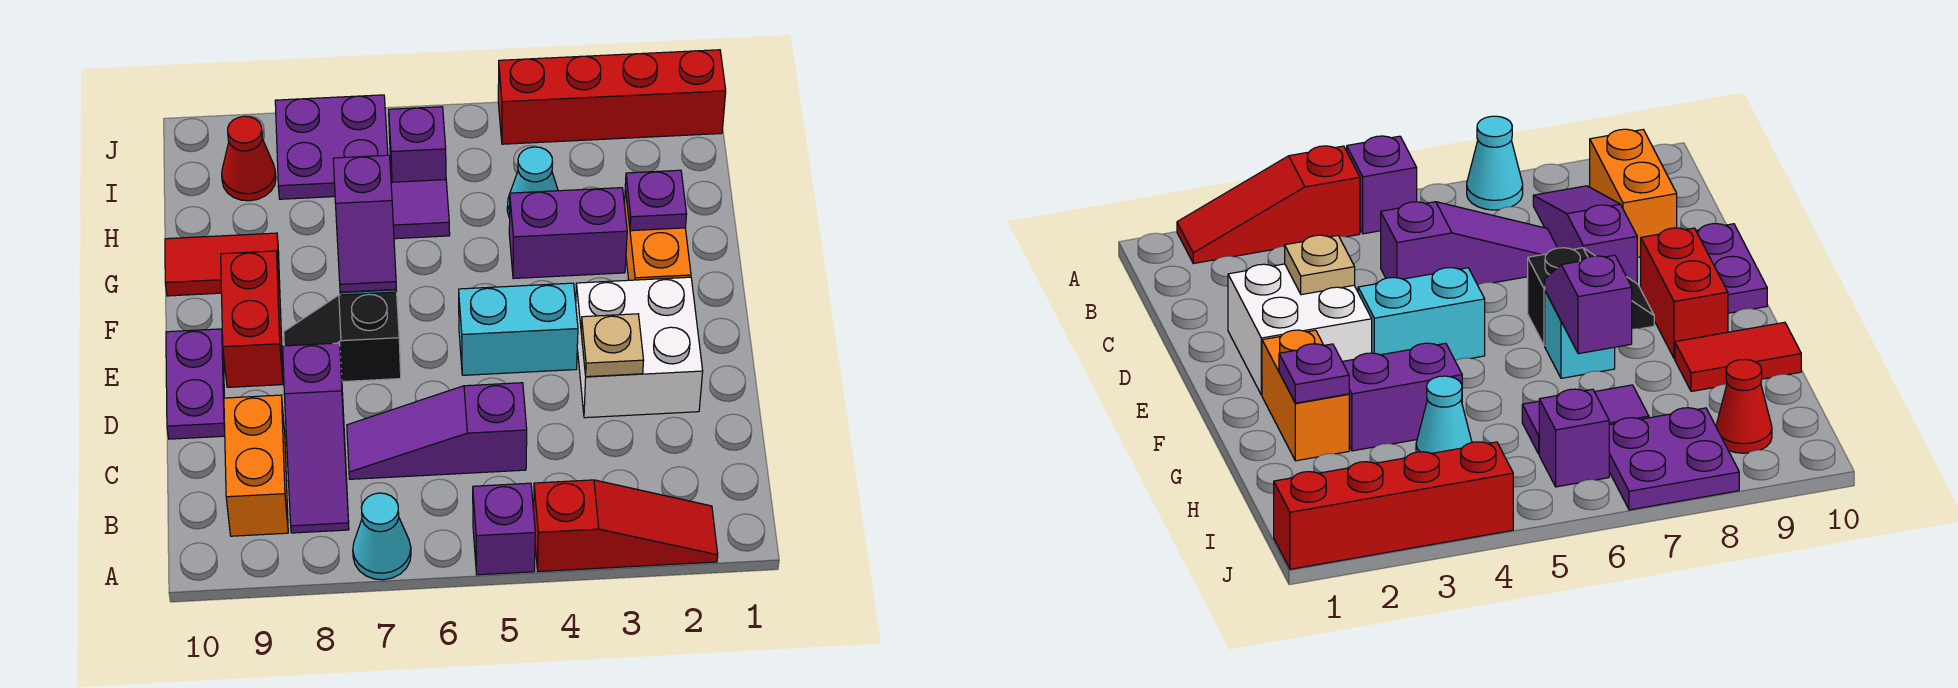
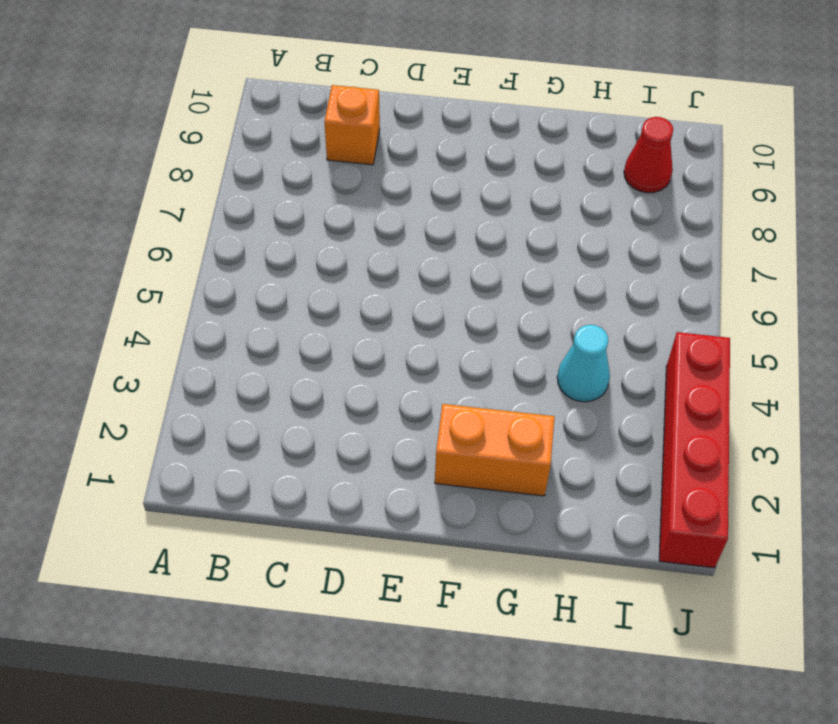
orange 1x1 brick [324,85,380,165] -> orange 1x2 brick [224,395,288,536]
none -> red 1x3 slope [534,480,718,572]
none -> purple 1x1 brick [473,483,535,575]
none -> cyan 1x1 cone [353,493,411,580]

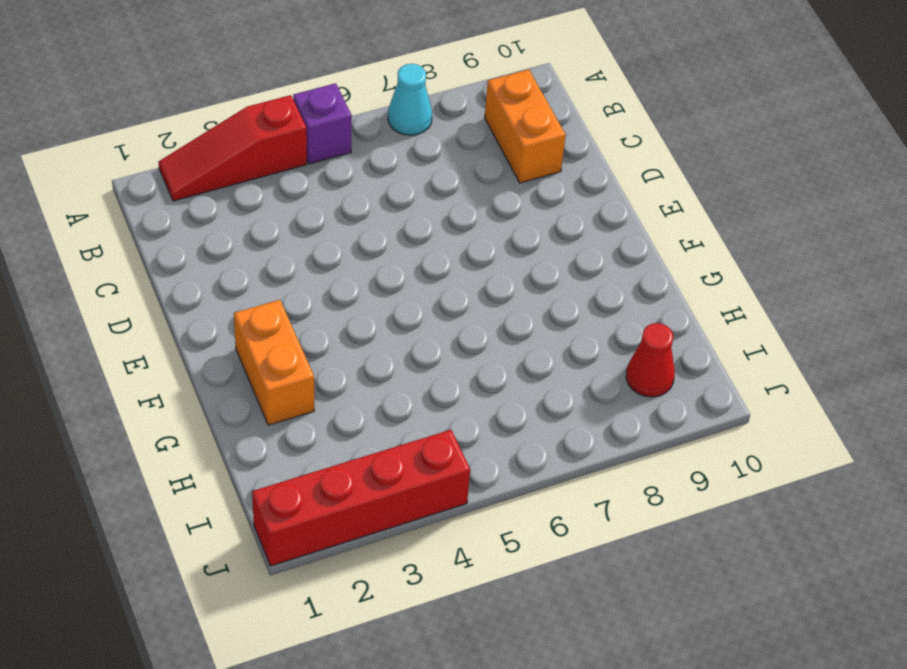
none -> purple 1x3 slope [283,343,349,533]
none -> purple 1x3 slope [347,383,527,479]
none -> white 2x2 brick [576,277,703,418]

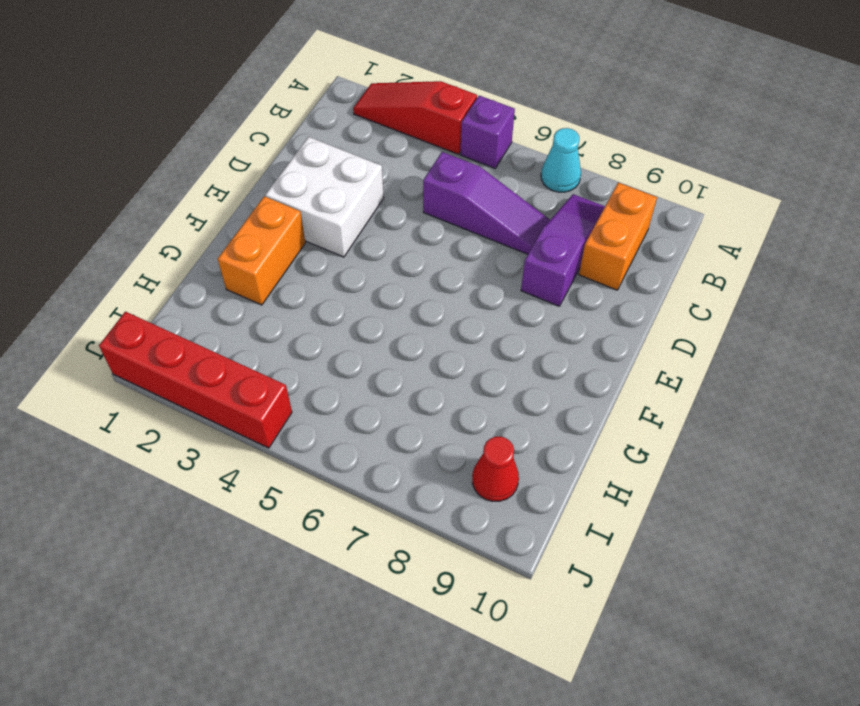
none -> purple 1x2 plate [166,329,225,439]
none -> cyan 1x2 brick [459,283,578,375]
none -> black 1x2 slope [284,292,401,382]

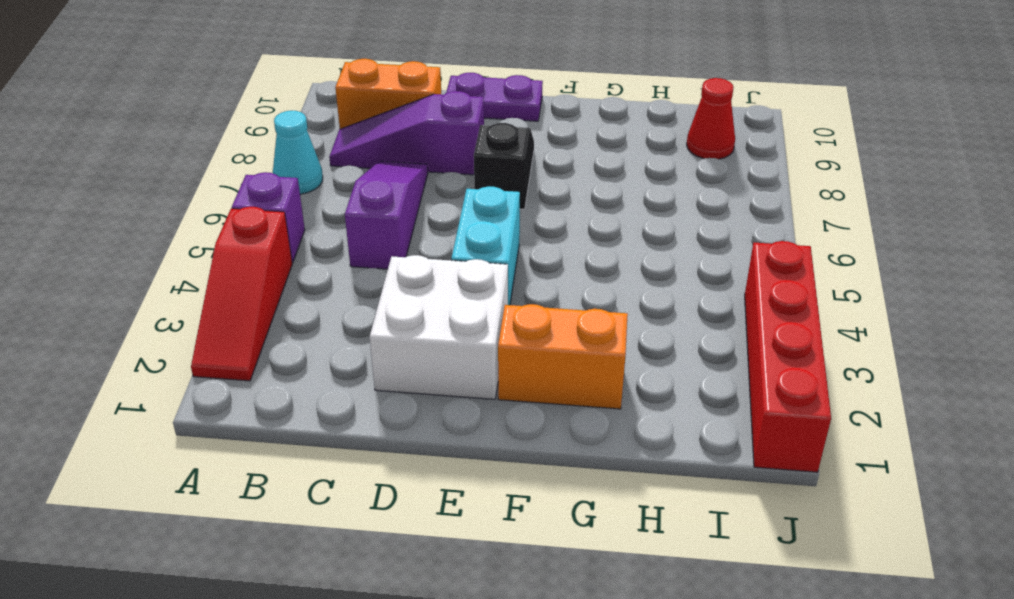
none -> red 1x2 brick [221,251,283,387]
none -> cyan 1x1 brick [1545,291,1615,378]
none -> purple 1x2 brick [509,188,627,279]

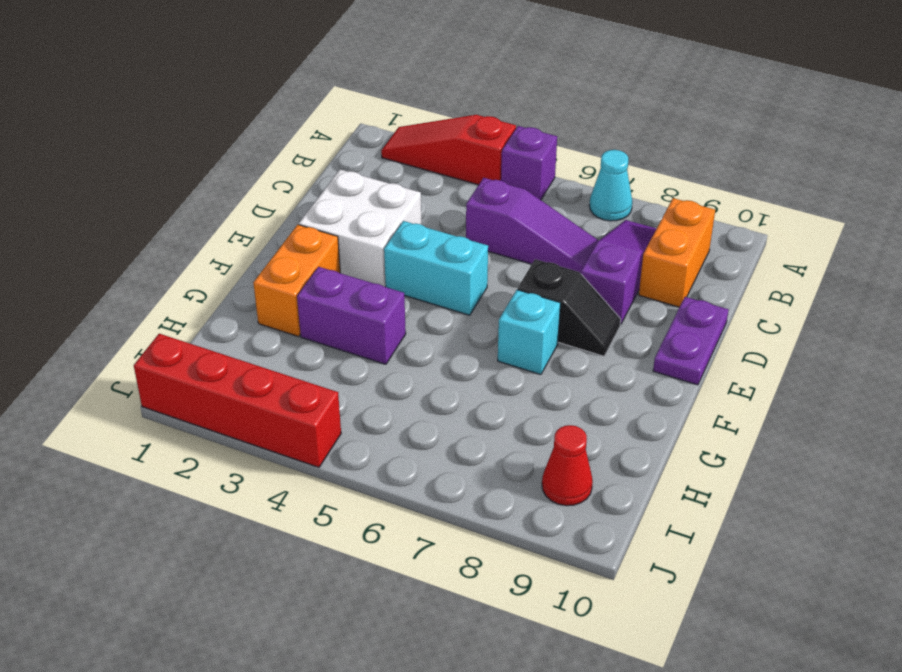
none -> red 1x2 brick [221,251,283,387]
none -> red 1x2 tile [165,233,280,296]
none -> cyan 1x1 cone [507,147,558,218]

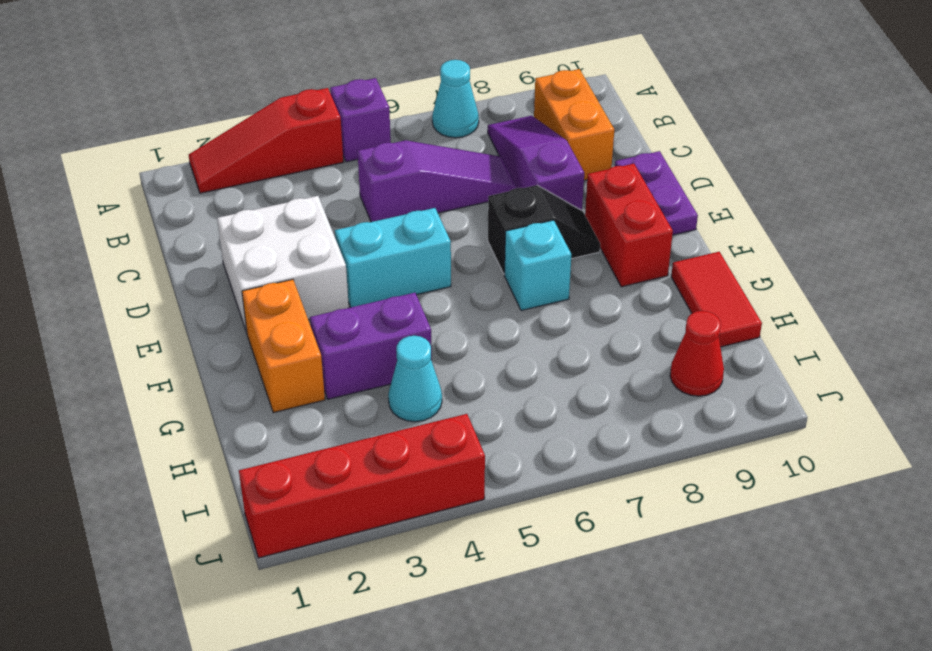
red 1x2 tile [671,252,762,347] -> red 1x2 tile turned to [165,233,280,296]
none -> purple 1x2 tile [391,180,450,239]
none -> purple 1x1 brick [389,107,446,182]
none -> purple 2x2 plate [275,95,388,199]

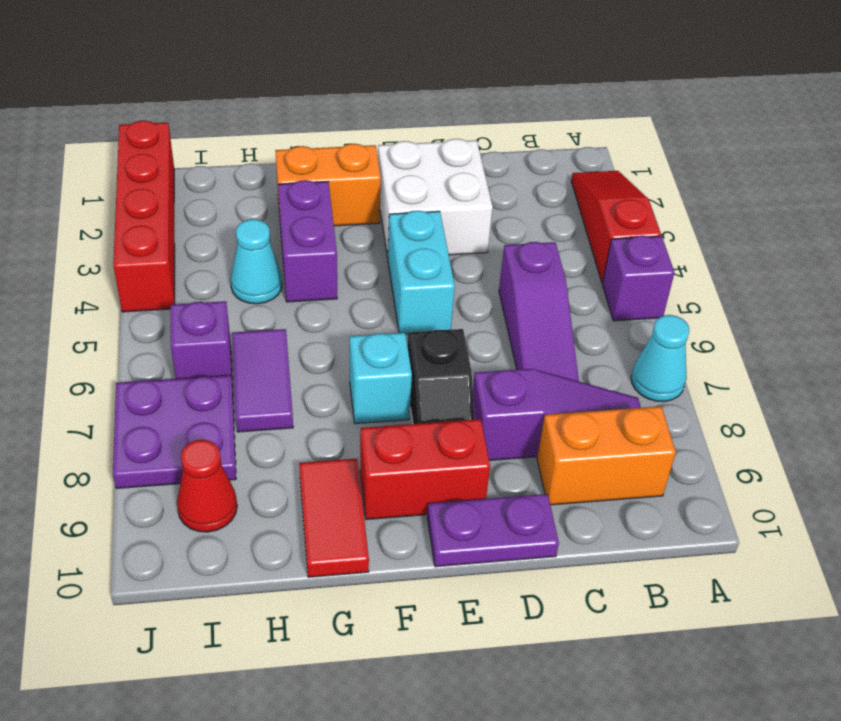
none -> tan 1x1 plate [581,314,644,377]
none -> purple 1x2 slope [333,155,396,292]
none -> purple 1x1 plate [625,170,687,231]

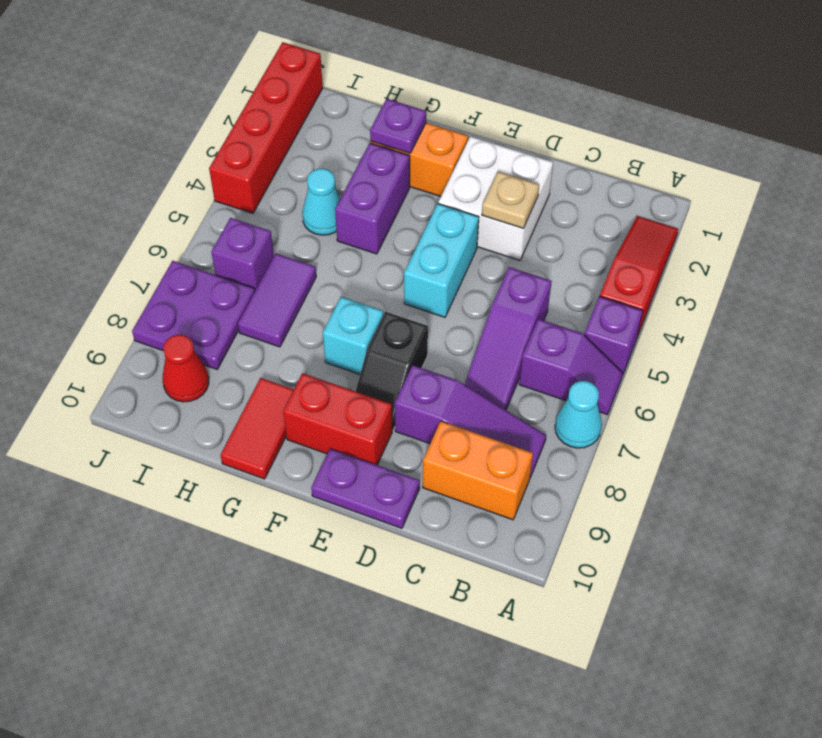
purple 1x2 slope [519,319,623,415] -> purple 1x2 slope moved to [333,155,396,292]

